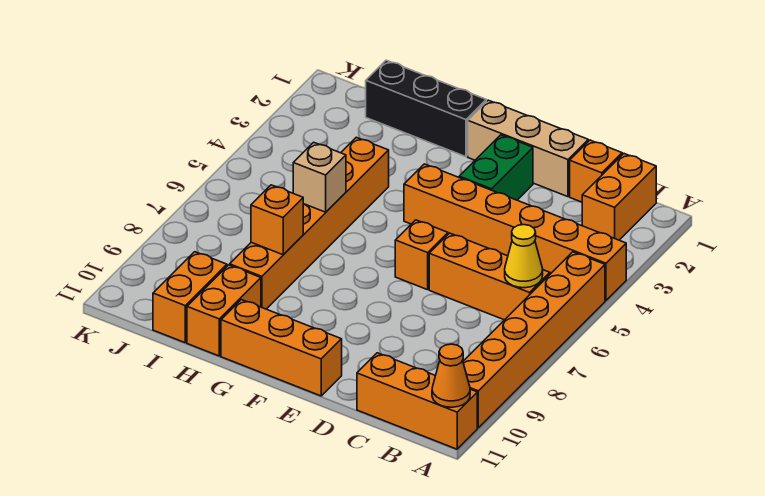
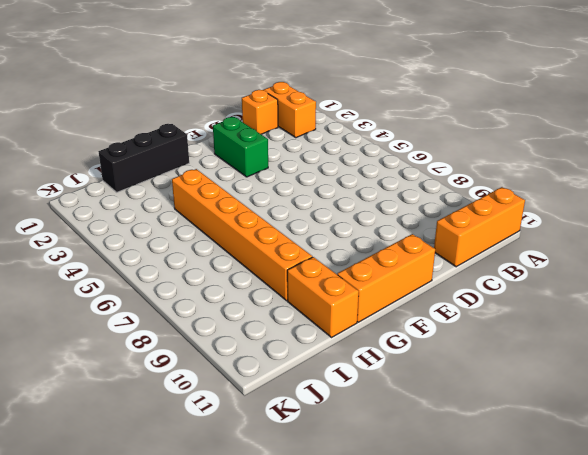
none -> orange 1x6 brick [404,164,626,300]
none -> orange 1x6 brick [463,252,605,428]
none -> orange 1x3 brick [429,233,550,320]

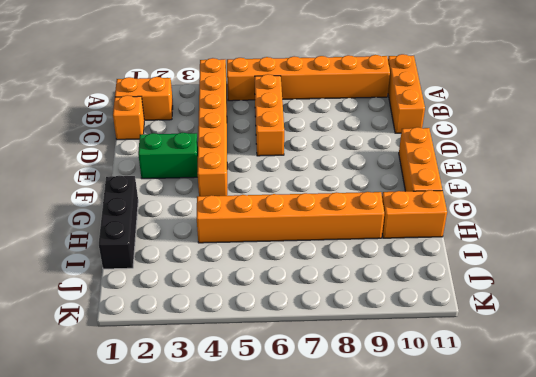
none -> tan 1x3 brick [468,100,588,197]
none -> orange 1x1 brick [395,220,448,290]
none -> orange 1x2 brick [153,252,227,343]

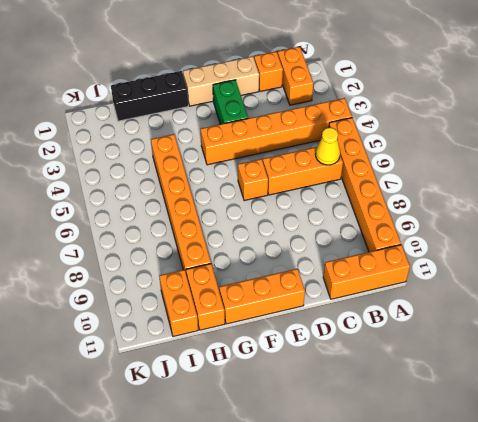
none -> orange 1x1 cone [432,344,470,407]
none -> tan 1x1 brick [293,142,346,212]
none -> orange 1x1 brick [251,185,303,255]

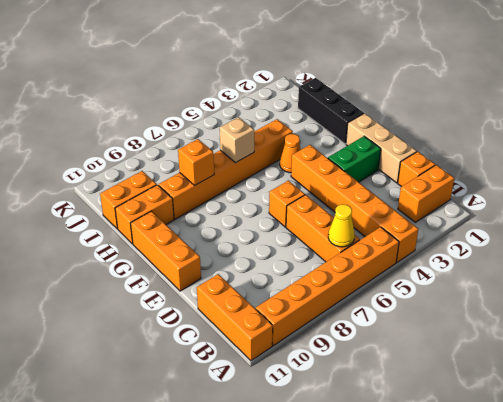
orange 1x1 cone [280,134,301,173] -> orange 1x1 cone moved to [432,344,470,407]

